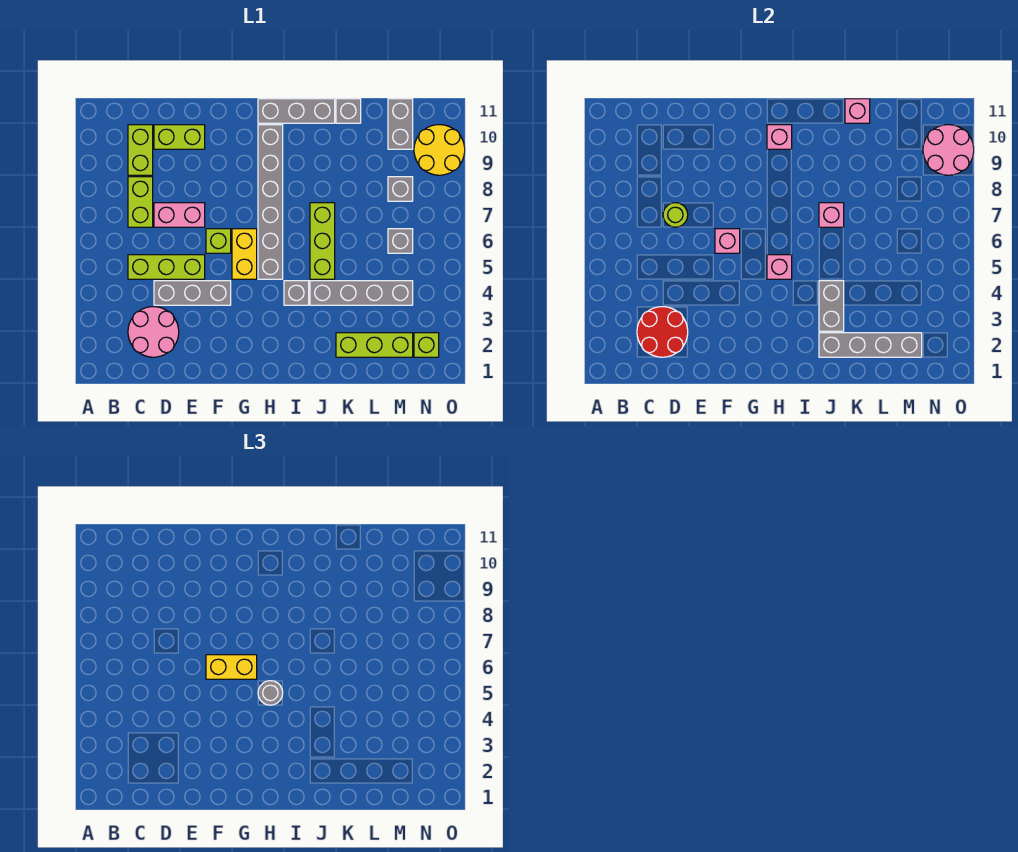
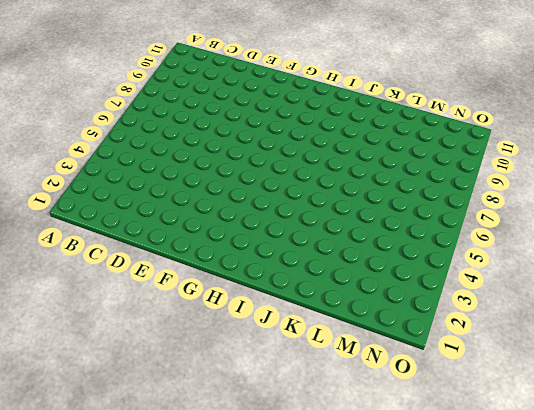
none -> pink 2x2 round brick [128,307,179,357]
none -> lime 1x3 brick [128,255,205,279]
none -> lime 1x2 brick [128,177,153,227]
none -> lime 1x2 brick [128,125,153,175]

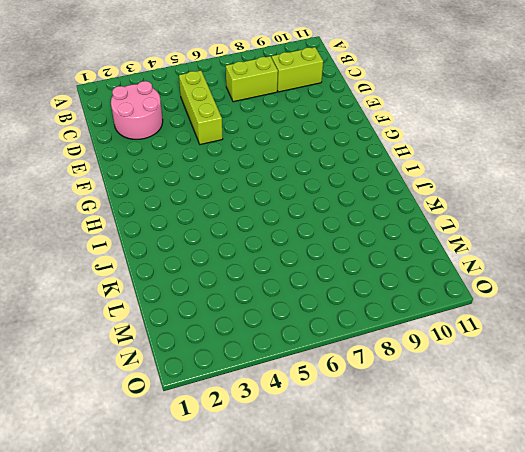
none -> grey 1x3 brick [154,281,231,305]
none -> pink 1x2 brick [154,203,205,227]
none -> lime 1x2 brick [154,125,205,149]
none -> lime 1x1 brick [206,229,231,253]

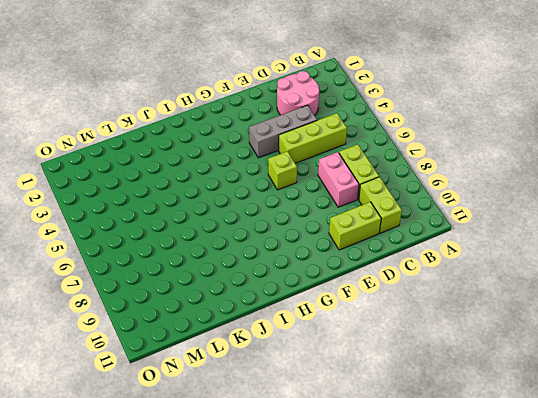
pink 1x2 brick [318,152,359,207] -> pink 1x2 brick turned to [154,203,205,227]
none -> yellow 1x2 brick [232,229,257,279]
none -> grey 1x6 brick [258,125,283,279]
none -> grey 1x3 brick [258,99,335,123]
none -> grey 1x1 brick [284,281,309,305]

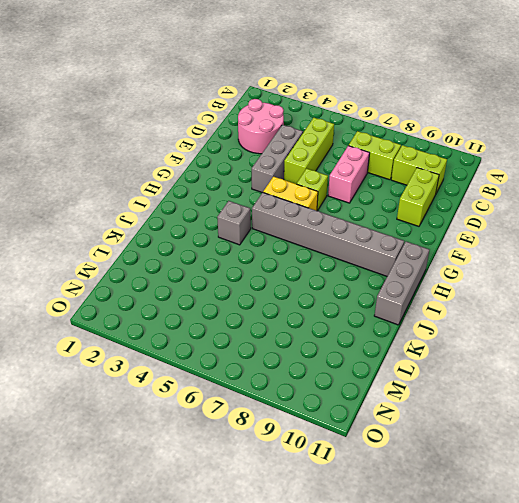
none -> grey 1x4 brick [310,281,413,305]
none -> lime 1x3 brick [310,203,335,279]
none -> lime 1x3 brick [336,333,413,357]
none -> grey 1x1 brick [336,99,361,123]

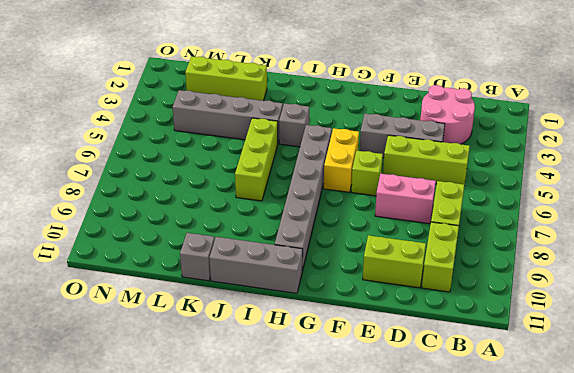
none -> grey 1x1 brick [388,229,413,253]
none -> grey 1x1 brick [388,177,413,201]
none -> grey 1x2 brick [388,99,413,149]
none -> lime 1x1 brick [414,333,439,357]

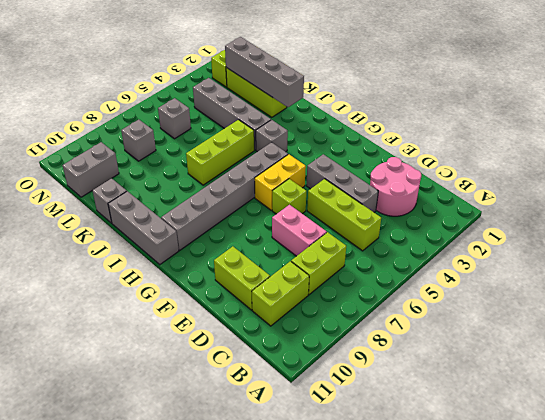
none -> yellow 2x2 round brick [414,125,465,175]
none -> red 2x2 round brick [637,307,688,357]
none -> lime 1x1 round brick [663,203,688,227]
none -> pink 1x1 brick [715,229,740,253]

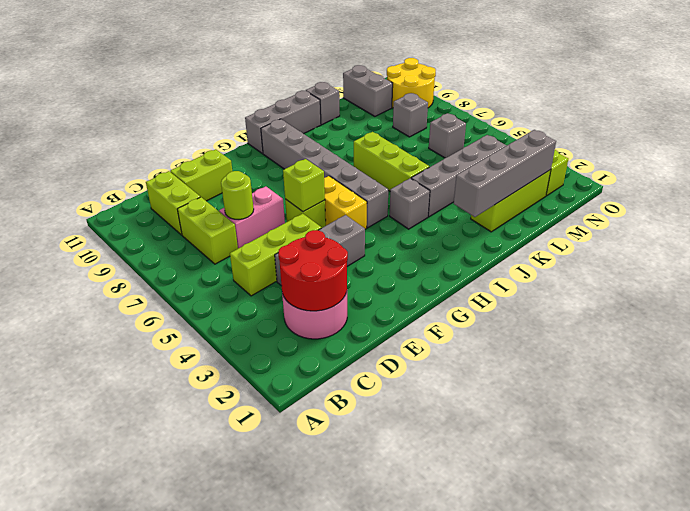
lime 1x1 brick [283,159,325,212] -> pink 1x1 brick [715,229,740,253]
none -> pink 1x1 brick [767,255,792,279]
none -> pink 1x1 brick [767,125,792,149]
none -> grey 1x2 brick [819,281,844,331]
none -> pink 1x1 brick [819,203,844,227]

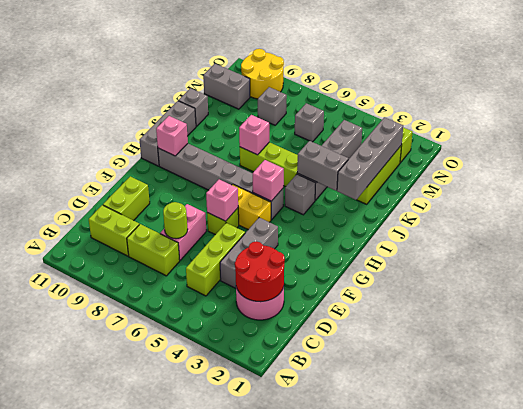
none -> pink 1x1 brick [845,99,870,123]
none -> pink 2x2 round brick [923,125,974,175]
none -> yellow 1x2 brick [206,655,257,679]
none -> grey 1x1 round brick [258,681,283,705]

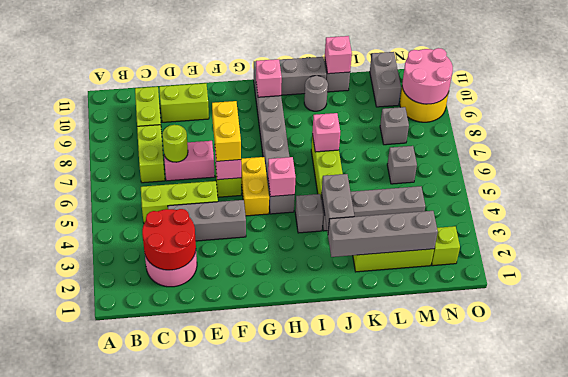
yellow 1x2 brick [212,101,241,161] -> yellow 1x2 brick turned to [206,655,257,679]
grey 1x1 round brick [304,76,328,111] -> grey 1x1 round brick moved to [258,681,283,705]

